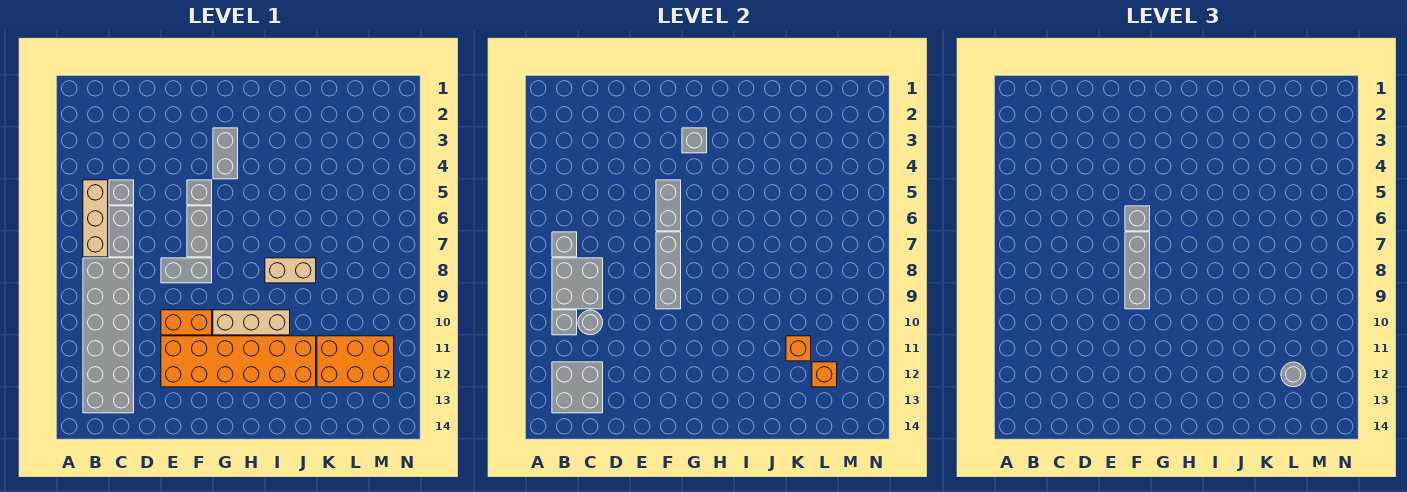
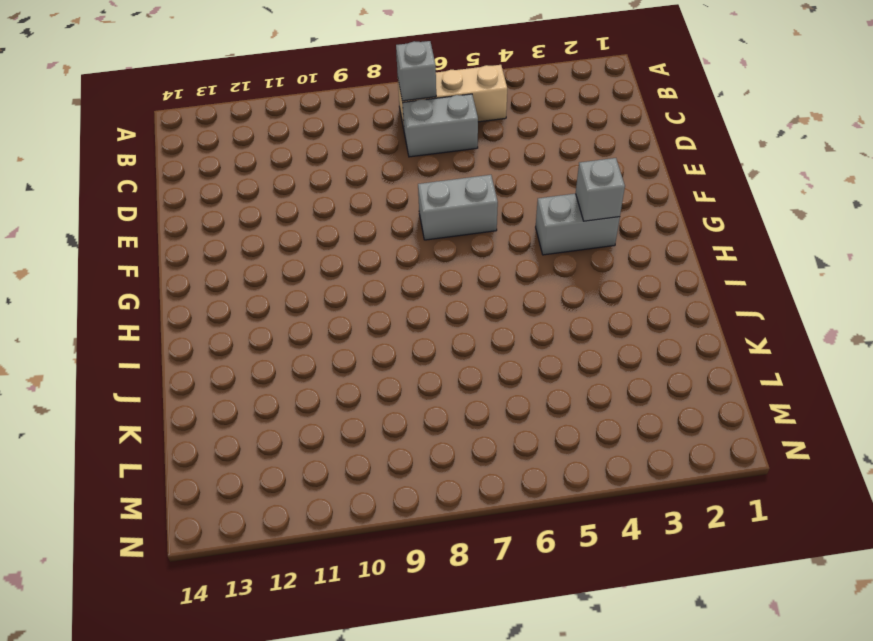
none -> grey 2x6 brick [83,258,134,413]
none -> grey 1x1 brick [109,180,134,205]
none -> grey 1x2 brick [161,258,212,283]

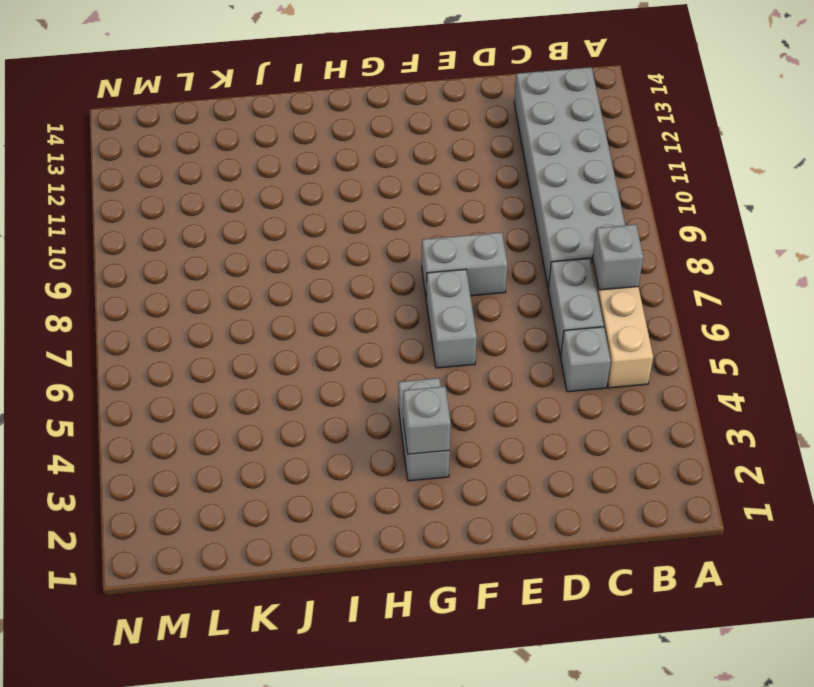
none -> orange 1x2 brick [161,310,212,335]
none -> orange 2x6 brick [161,336,316,387]
none -> grey 1x1 brick [187,180,212,205]

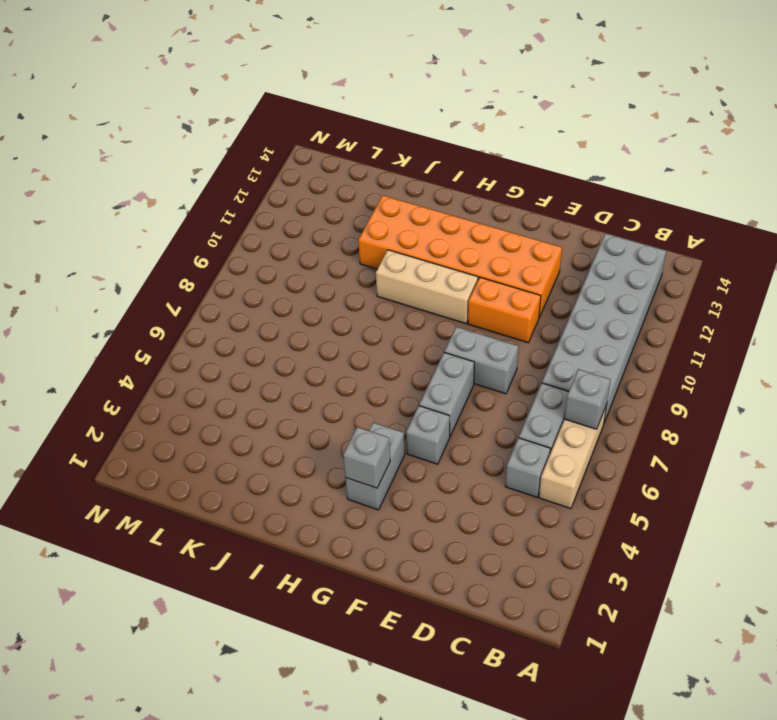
none -> tan 1x2 brick [265,258,316,283]
none -> orange 2x3 brick [317,336,394,387]
none -> grey 2x2 brick [552,258,603,309]

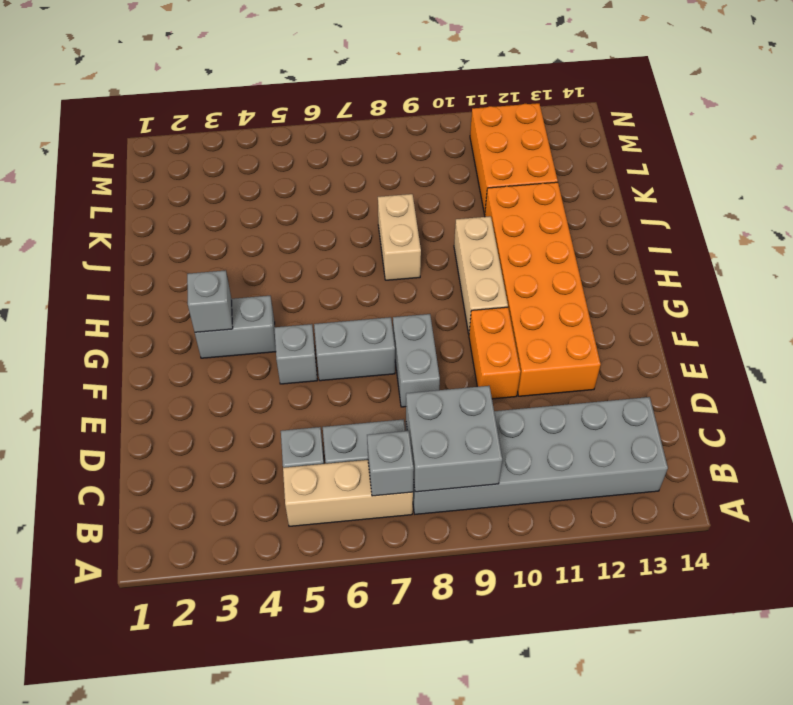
none -> grey 1x1 brick [552,310,577,335]
none -> grey 2x2 brick [552,362,603,413]
none -> grey 1x1 round brick [578,310,603,335]

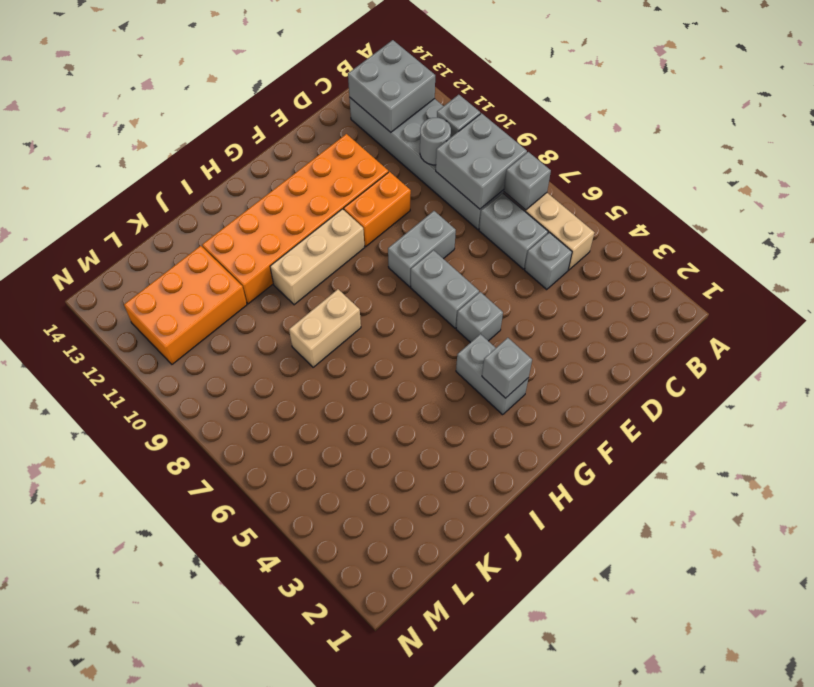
none -> grey 1x2 brick [656,180,681,231]
none -> grey 1x3 brick [656,232,681,309]
none -> orange 1x1 brick [786,336,811,361]

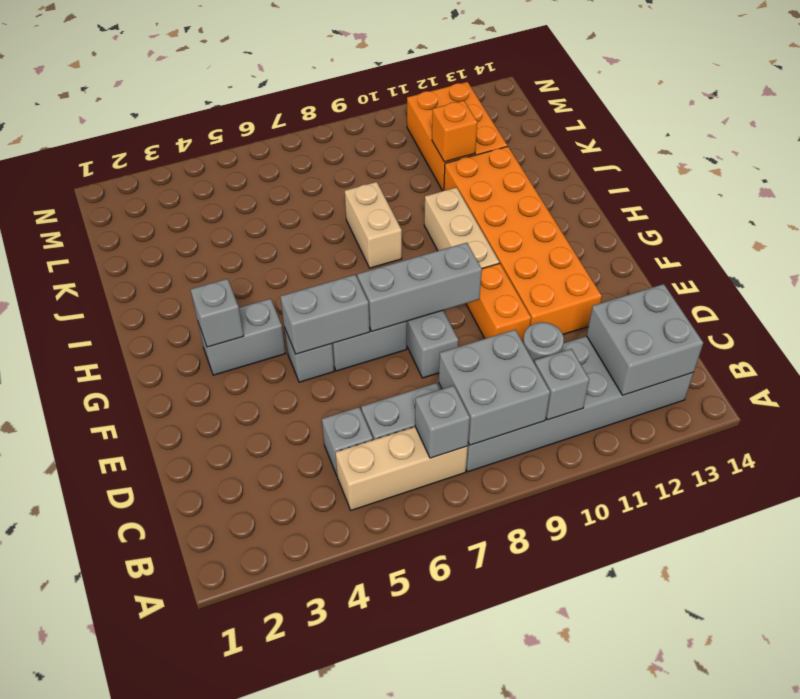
none -> orange 1x1 brick [812,362,837,387]
none -> grey 1x1 brick [1125,206,1150,231]
none -> grey 1x3 brick [1125,232,1150,309]

